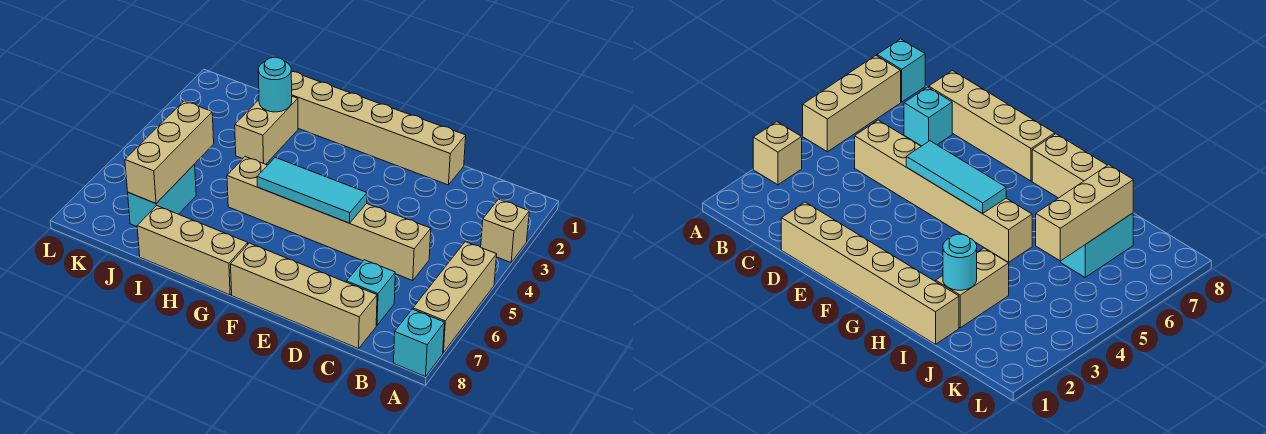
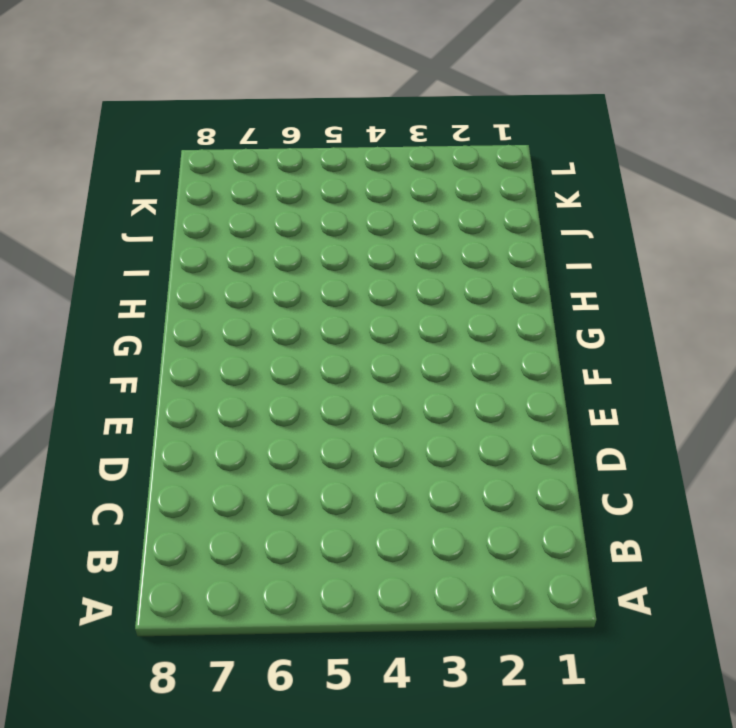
none -> tan 1x1 brick [481,199,529,262]
none -> tan 1x3 brick [413,242,497,353]
none -> cyan 1x1 brick [394,309,445,377]

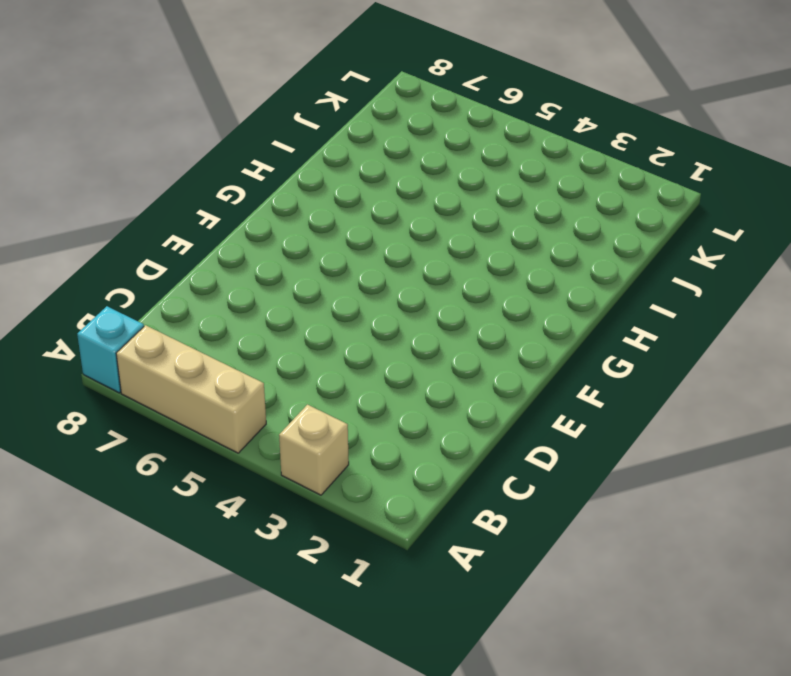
none -> tan 1x6 brick [227,157,431,281]
none -> cyan 1x1 brick [347,260,395,325]
none -> tan 1x4 brick [230,243,377,349]

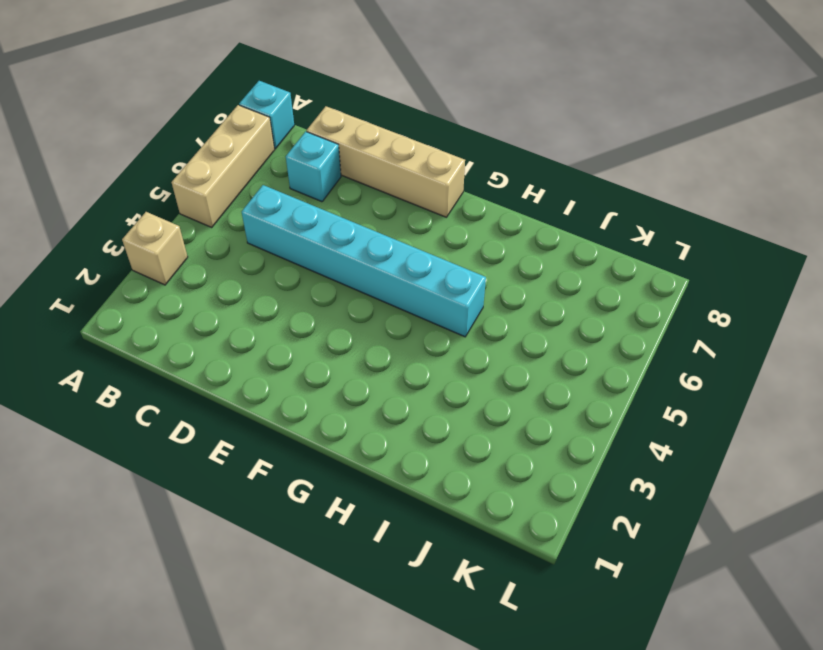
cyan 1x6 brick [242,185,486,337] -> tan 1x6 brick [227,157,431,281]
none -> tan 1x6 brick [291,71,466,185]
none -> tan 1x3 brick [137,206,248,295]
none -> tan 1x2 brick [235,96,298,164]

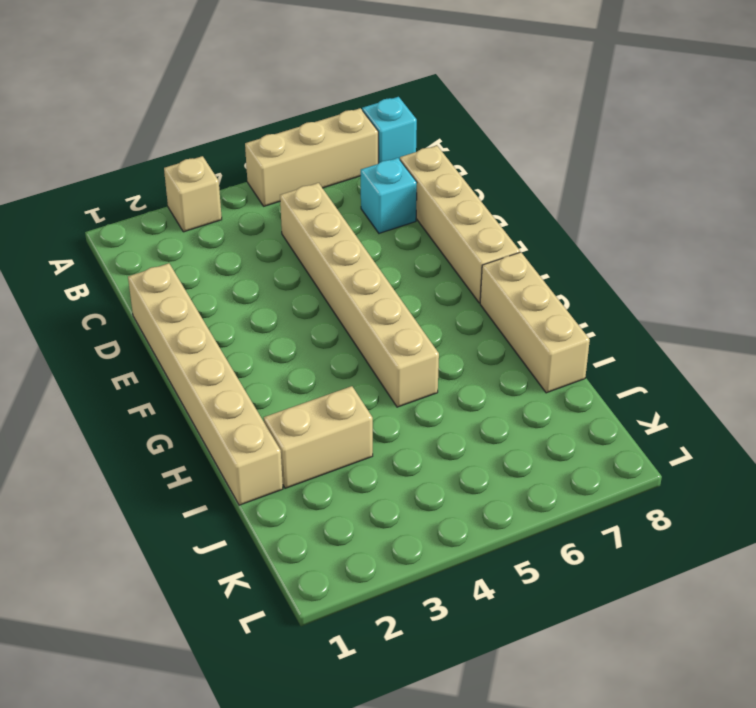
none -> cyan 1x2 brick [128,164,196,227]
none -> cyan 1x3 tile [257,157,367,223]
none -> cyan 1x1 round brick [258,57,292,112]

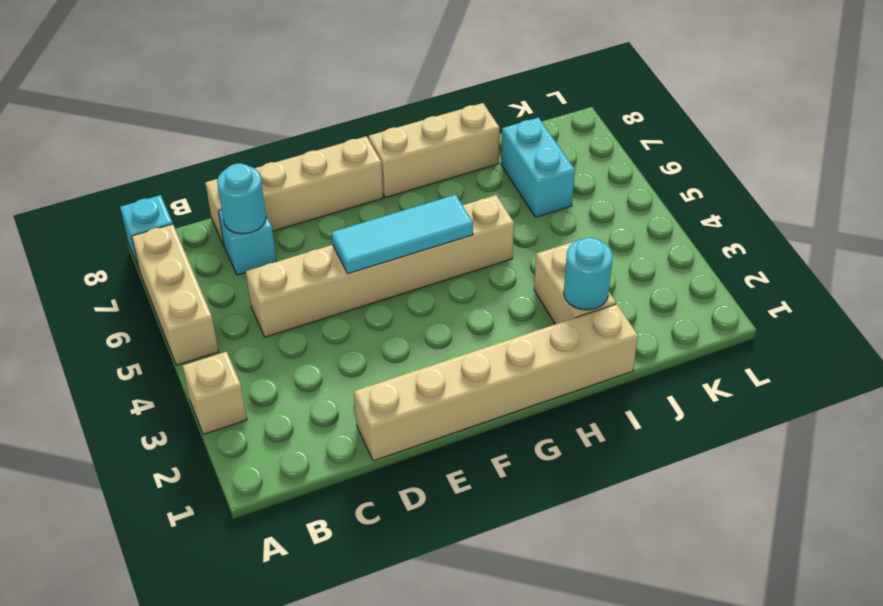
cyan 1x1 round brick [217,163,266,234] -> none
none -> tan 1x3 brick [125,101,214,203]

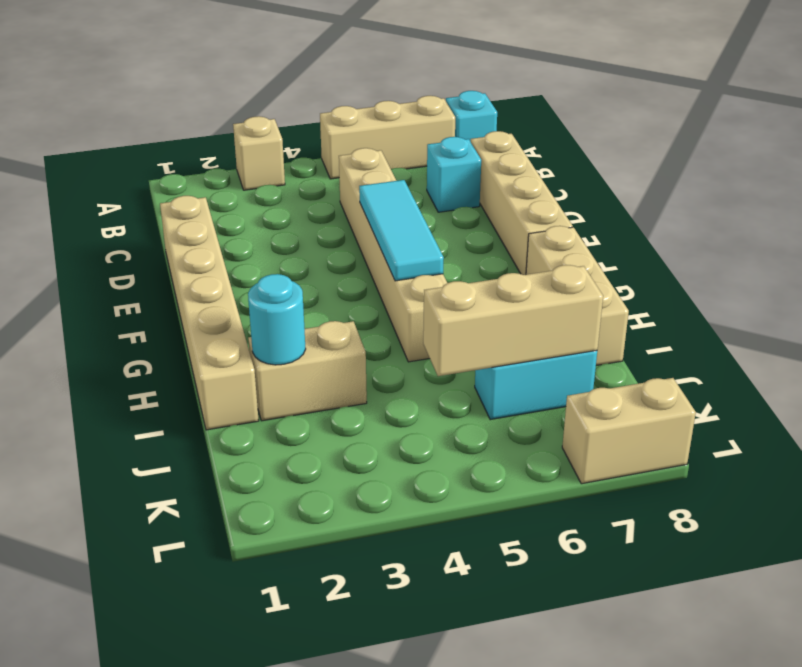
tan 1x2 brick [562,378,696,484] -> none

